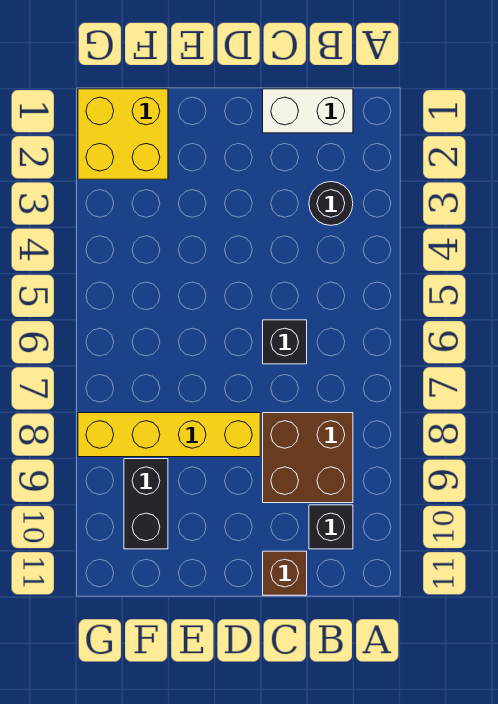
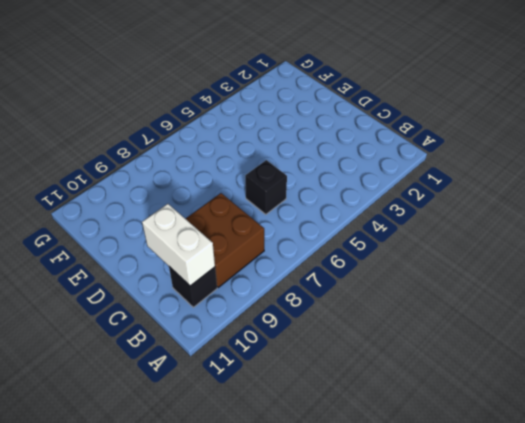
white 1x2 brick [142,204,215,286] -> white 1x2 brick moved to [263,89,353,133]
none -> black 1x1 round brick [309,182,353,225]
none -> brown 1x1 brick [263,551,307,595]

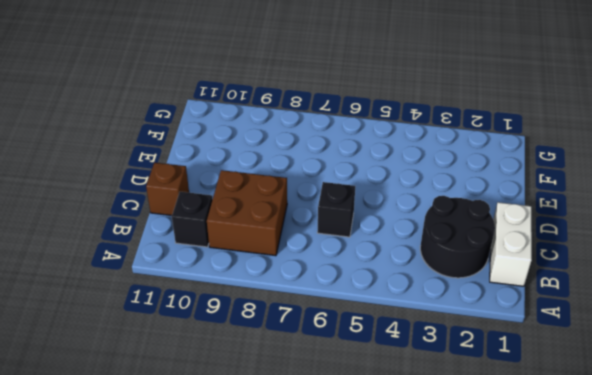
black 2x2 round brick [420,196,495,278] -> black 1x1 round brick [309,182,353,225]
none -> yellow 1x4 brick [78,413,260,457]
none -> yellow 2x2 brick [78,89,168,179]

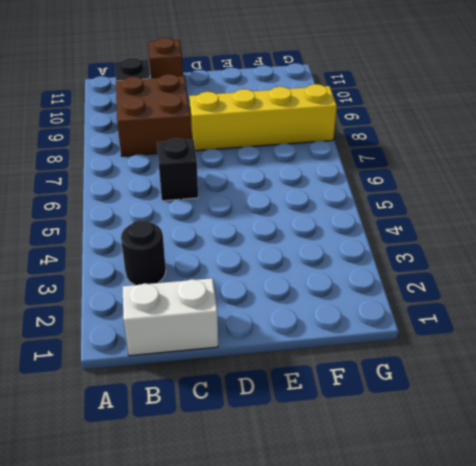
none -> yellow 2x2 brick [78,89,168,179]
none -> black 1x2 brick [124,459,168,549]

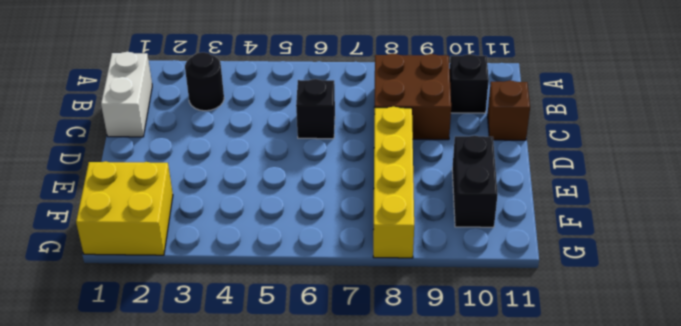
black 1x2 brick [452,135,498,227] -> black 1x2 brick turned to [124,459,168,549]

